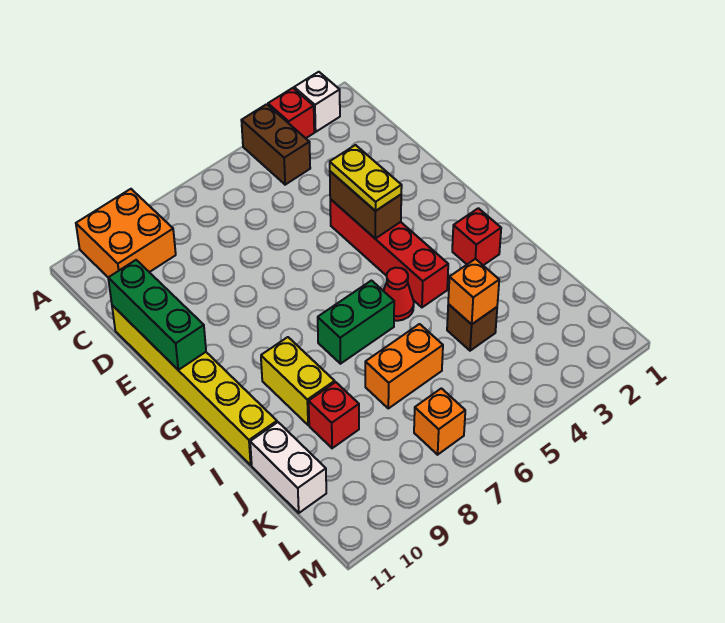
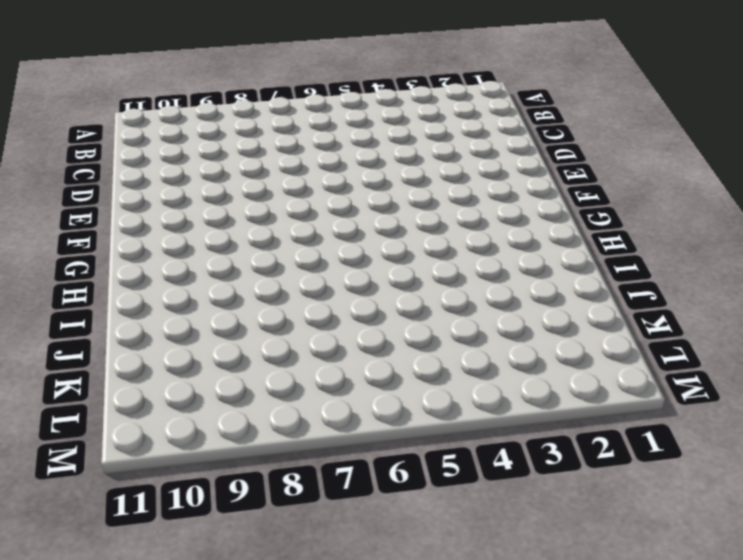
none -> white 1x1 brick [294,72,340,132]
none -> red 1x1 brick [268,88,314,138]
none -> brown 1x2 brick [241,104,310,185]

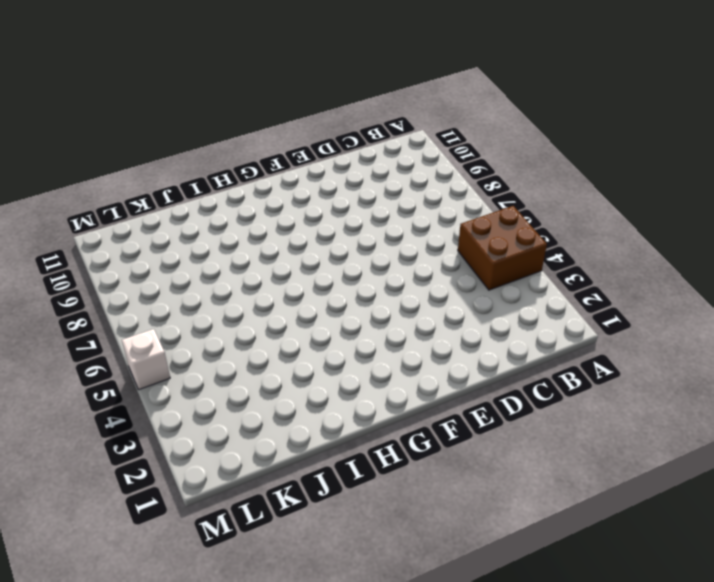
brown 2x2 brick [458,206,547,290] -> brown 1x2 brick [241,104,310,185]
white 1x1 brick [122,329,170,389] -> white 1x1 brick moved to [294,72,340,132]
none -> red 1x1 brick [268,88,314,138]
none -> orange 2x2 brick [76,189,176,277]
none -> yellow 1x6 brick [112,305,277,465]

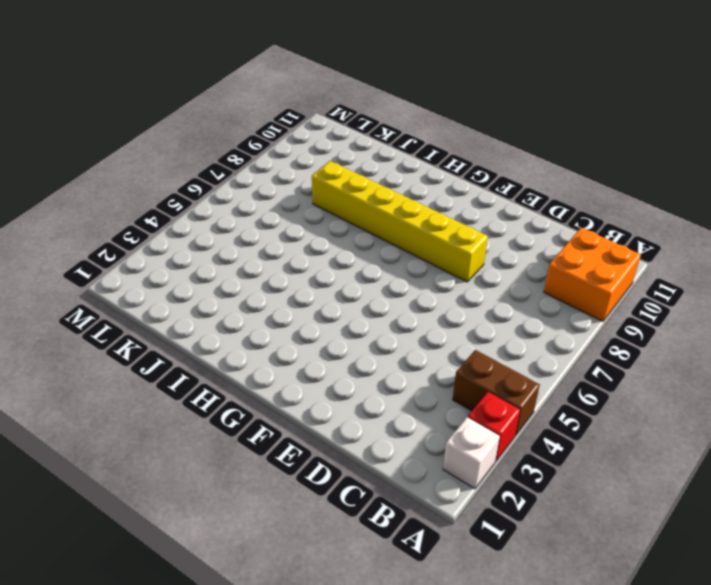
yellow 1x6 brick [312,161,488,282] -> yellow 1x6 brick moved to [112,305,277,465]
none -> red 1x4 brick [330,199,448,307]
none -> red 1x1 brick [452,208,501,265]
none -> red 1x1 cone [384,268,414,321]

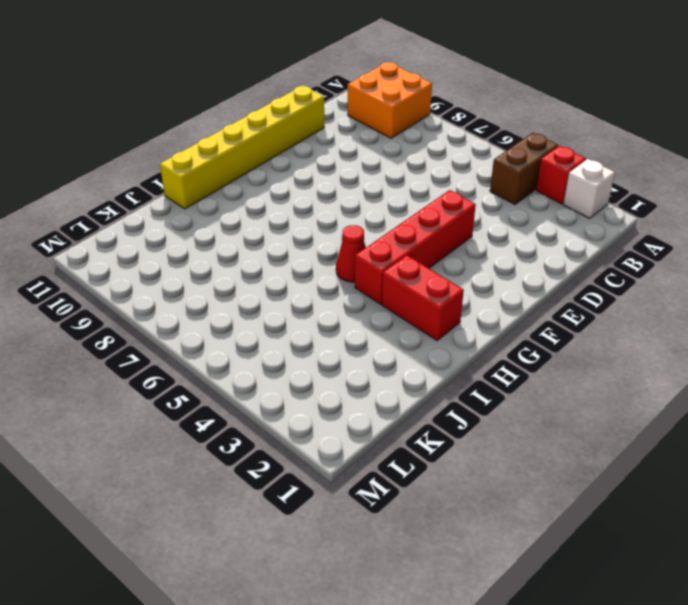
red 1x2 brick [382,255,464,340] -> red 1x1 brick [452,208,501,265]
none -> green 1x2 brick [318,281,394,364]
none -> yellow 1x2 brick [261,337,335,425]
none -> brown 1x1 brick [447,304,497,351]

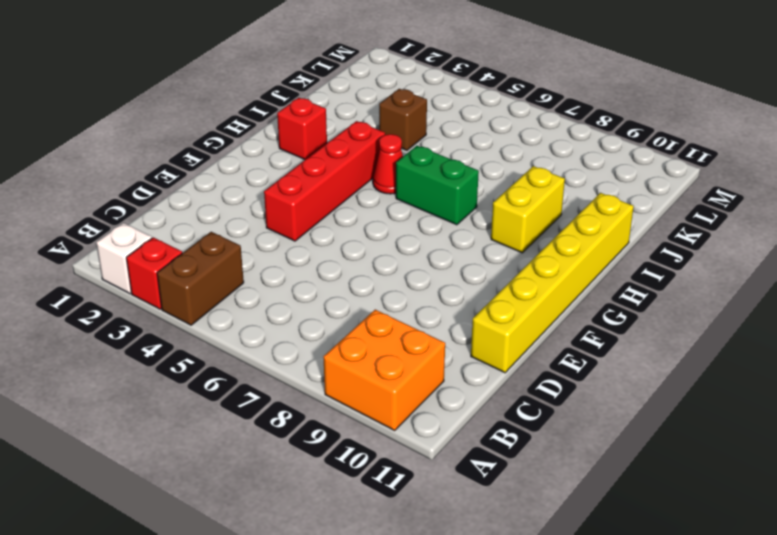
none -> orange 1x2 brick [365,324,443,408]
none -> red 1x1 brick [309,382,359,448]
none -> white 1x2 brick [250,422,326,513]

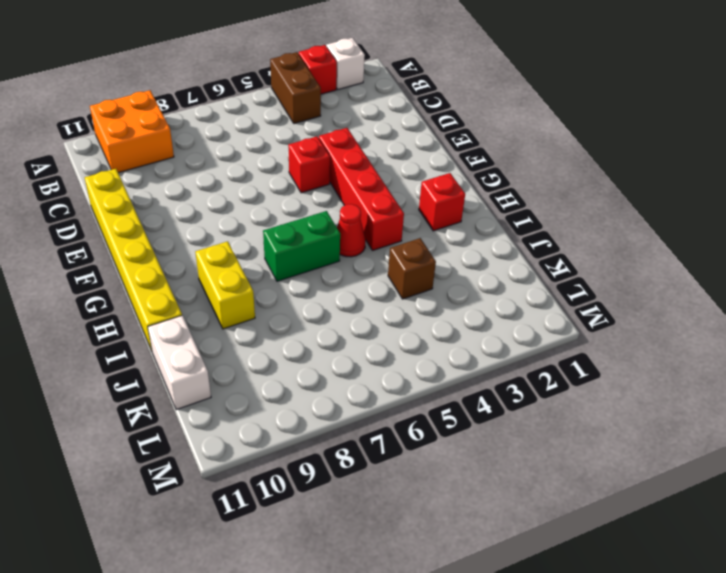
red 1x1 brick [288,136,330,193] -> red 1x1 brick moved to [309,382,359,448]
none -> orange 1x2 brick [365,324,443,408]
none -> orange 1x1 brick [414,388,465,455]
none -> green 1x3 brick [108,260,206,370]

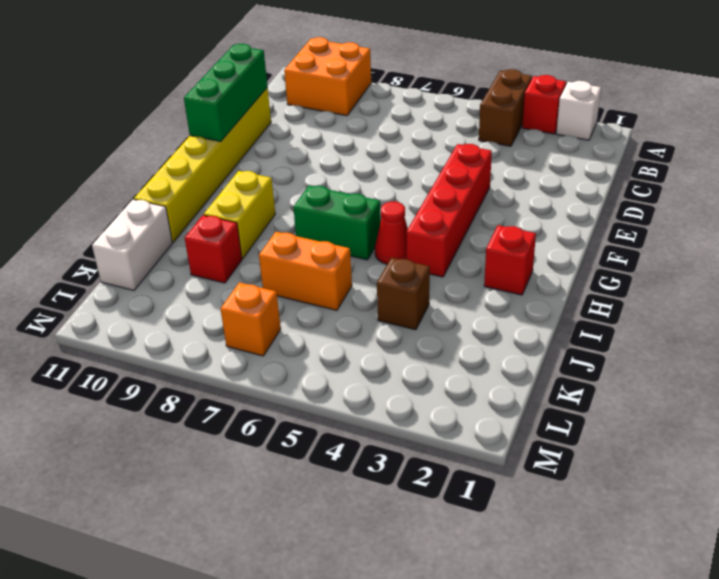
none -> brown 1x2 brick [330,171,401,238]
none -> orange 1x1 brick [448,259,499,324]
none -> yellow 1x2 plate [330,145,402,211]

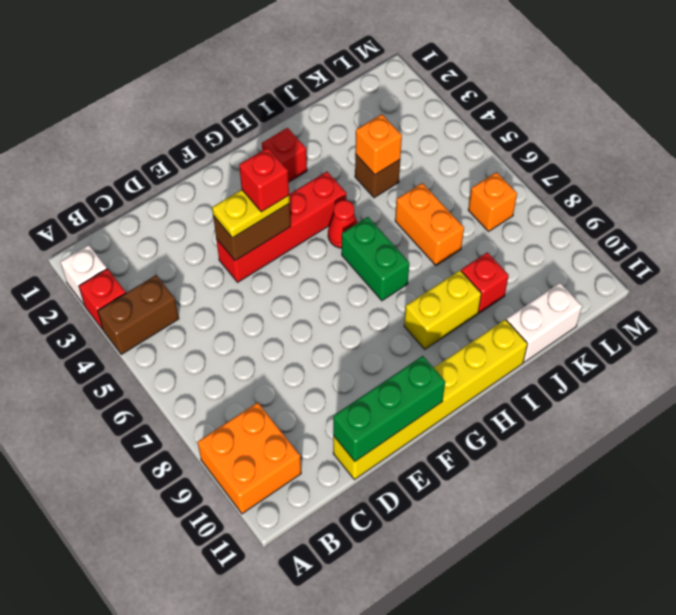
red 1x1 brick [239,148,289,212] -> none

